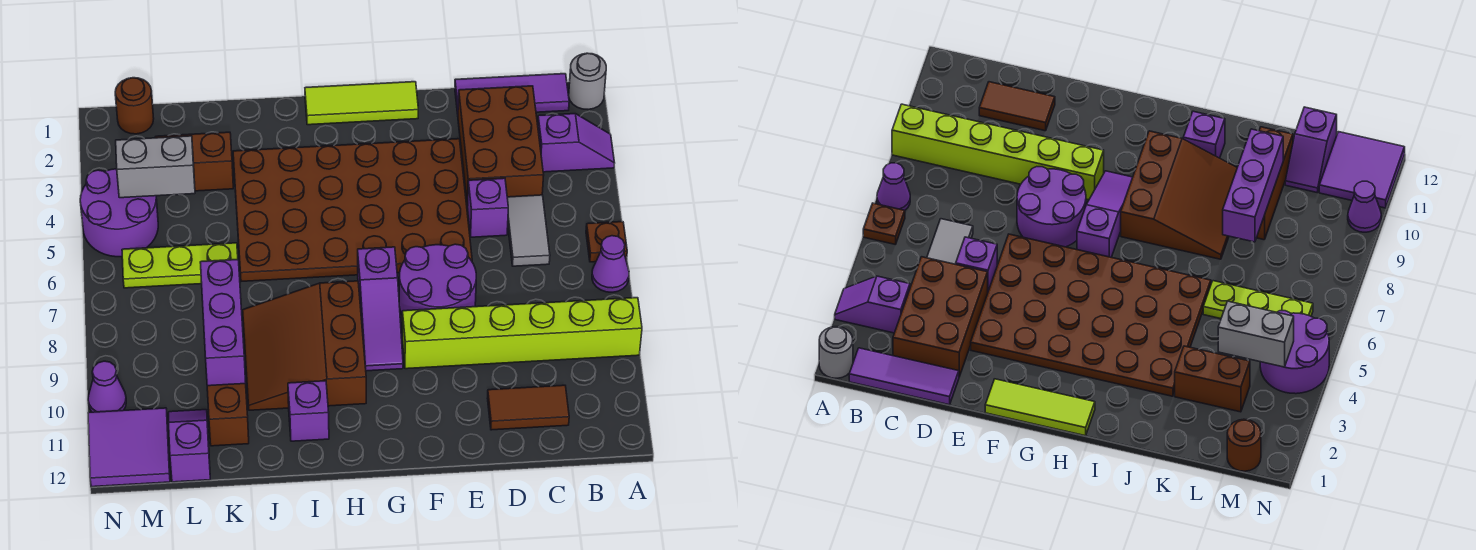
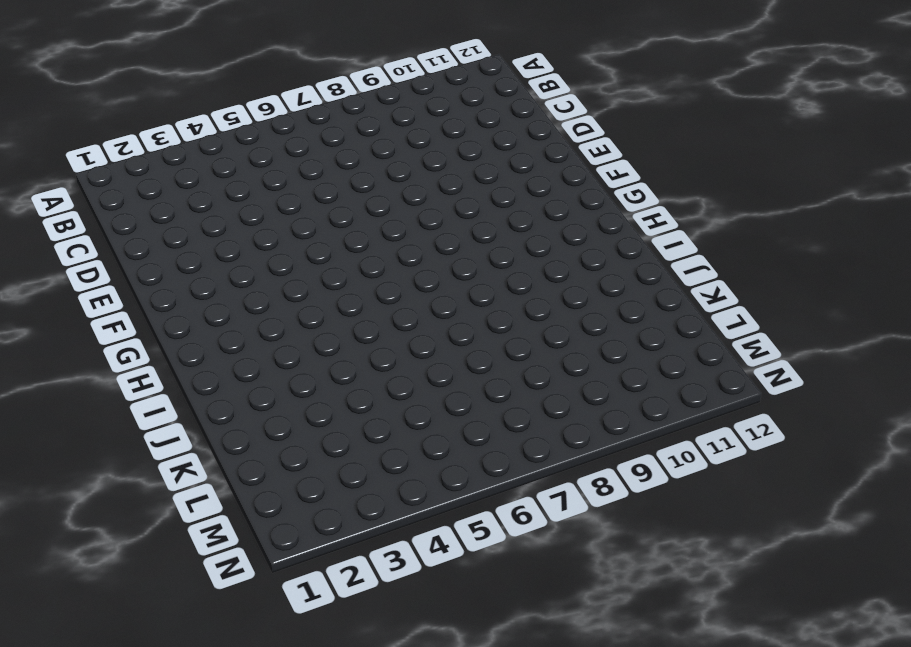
none -> grey 1x1 round brick [569,53,606,109]
none -> purple 1x2 slope [538,114,615,172]
none -> brown 1x1 plate [586,222,627,262]

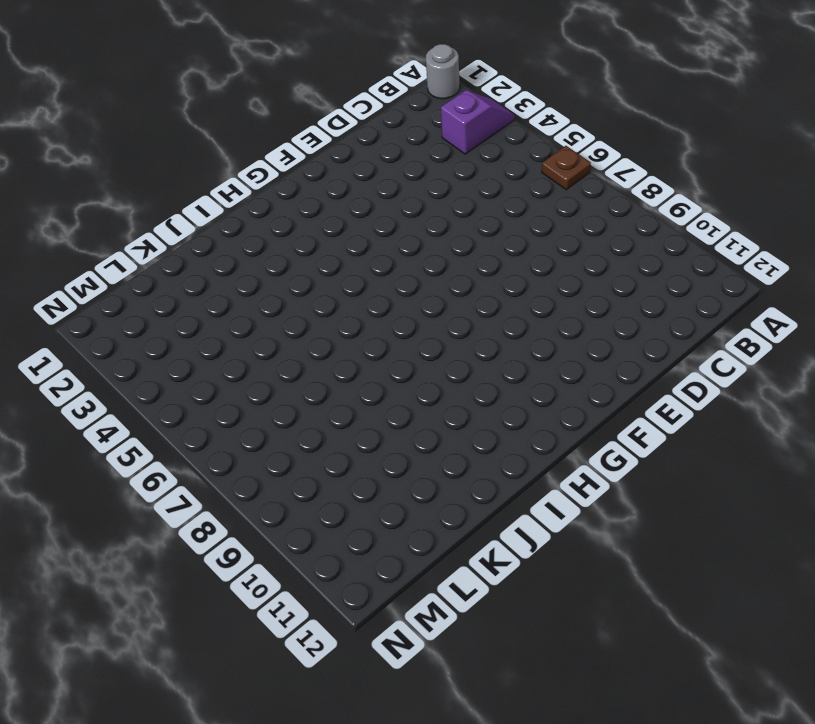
none -> purple 1x1 cone [592,236,629,292]
none -> lime 1x6 brick [402,298,642,369]
none -> purple 1x3 tile [455,74,569,114]

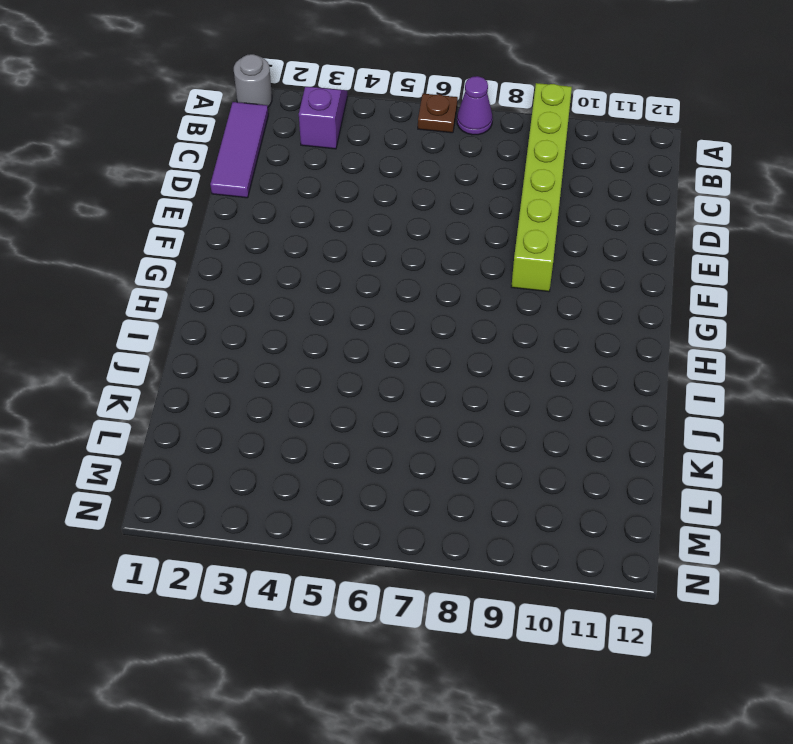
none -> brown 2x3 brick [458,86,544,205]
none -> grey 1x2 tile [507,195,550,266]
none -> brown 1x2 tile [487,385,569,430]

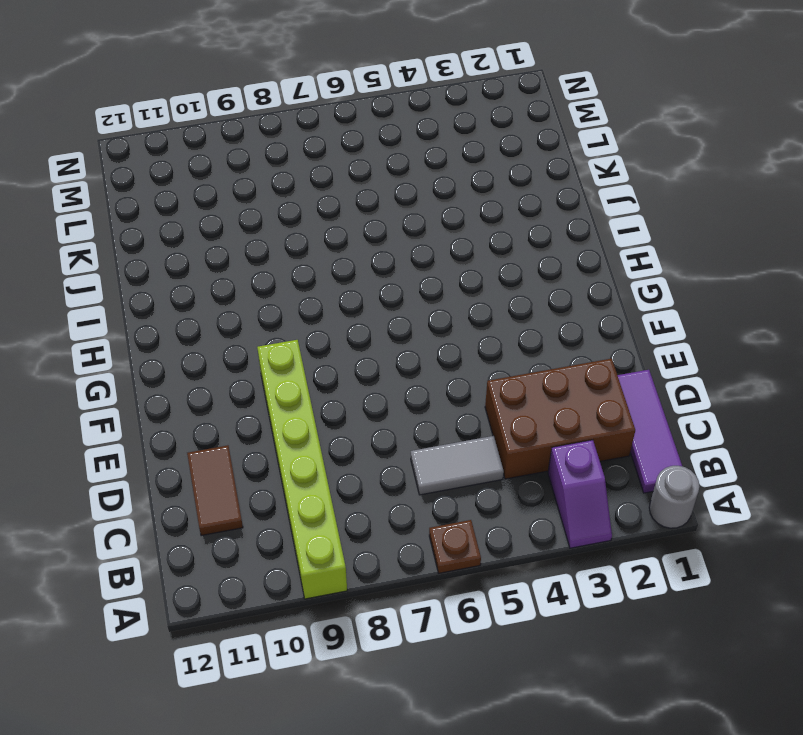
none -> purple 1x1 cone [592,236,629,292]
none -> purple 1x1 brick [467,178,508,237]
none -> brown 4x6 plate [233,139,472,281]

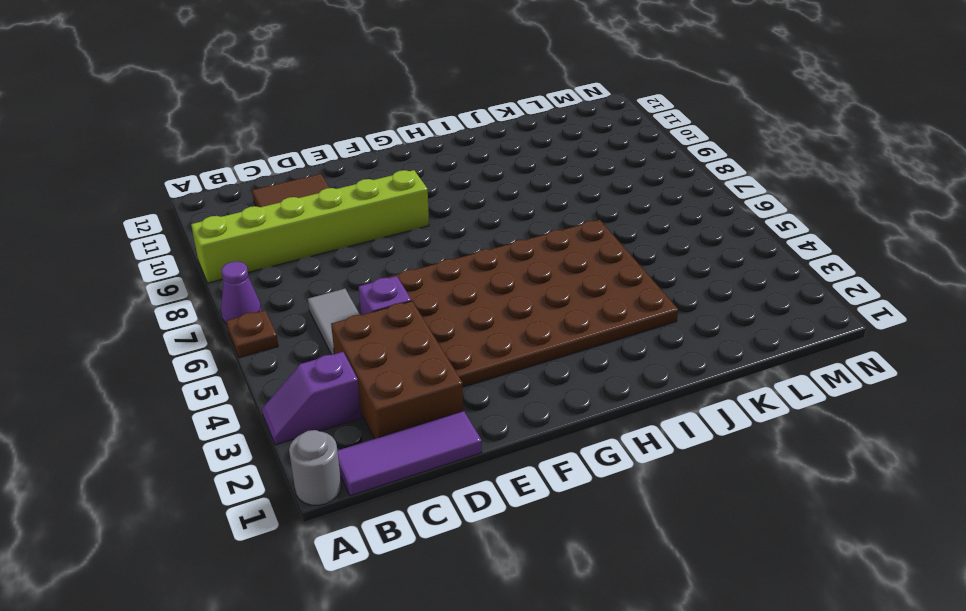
none -> purple 2x2 round brick [399,244,476,314]
none -> lime 1x3 tile [305,82,418,125]
none -> purple 1x3 slope [358,247,403,371]

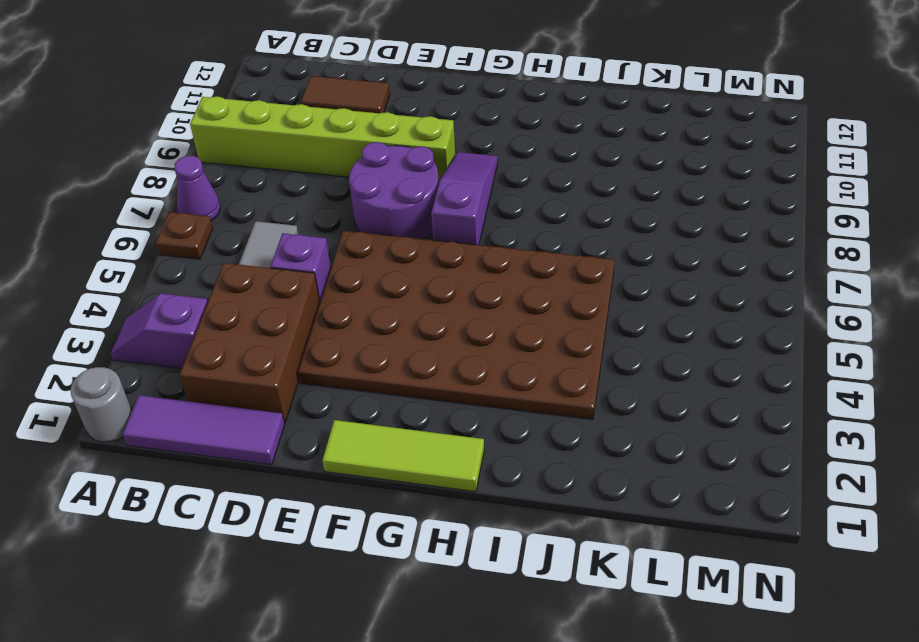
none -> brown 3x3 slope [243,281,366,410]
none -> purple 1x1 brick [288,381,329,441]
none -> brown 1x2 brick [155,132,233,191]

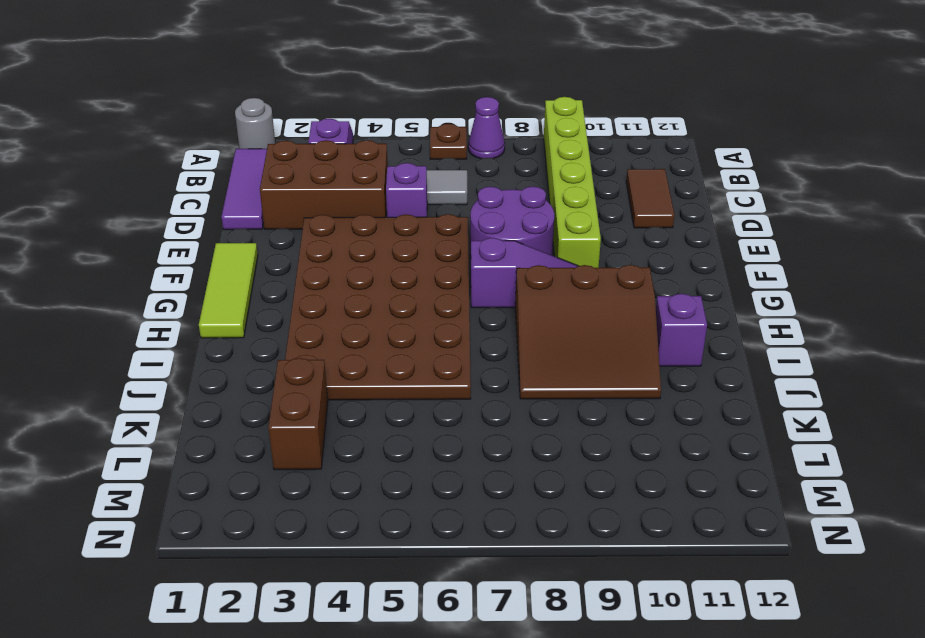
none -> lime 1x3 plate [122,243,238,288]
none -> brown 1x3 brick [207,384,249,446]
none -> purple 1x2 slope [168,410,210,482]

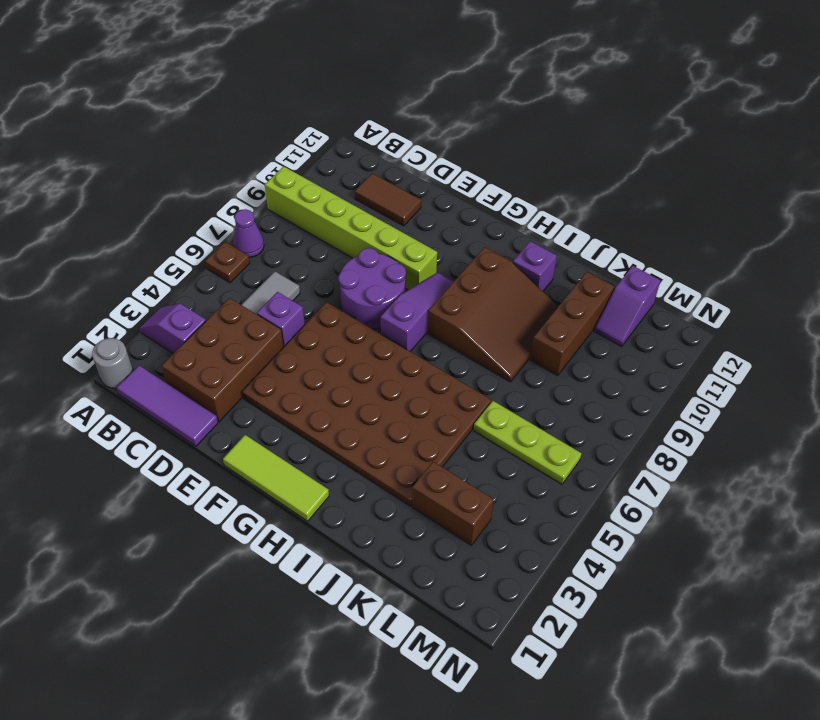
none -> brown 1x1 round brick [115,78,154,134]
none -> purple 2x2 round brick [80,169,158,257]
none -> purple 2x2 tile [88,408,170,487]

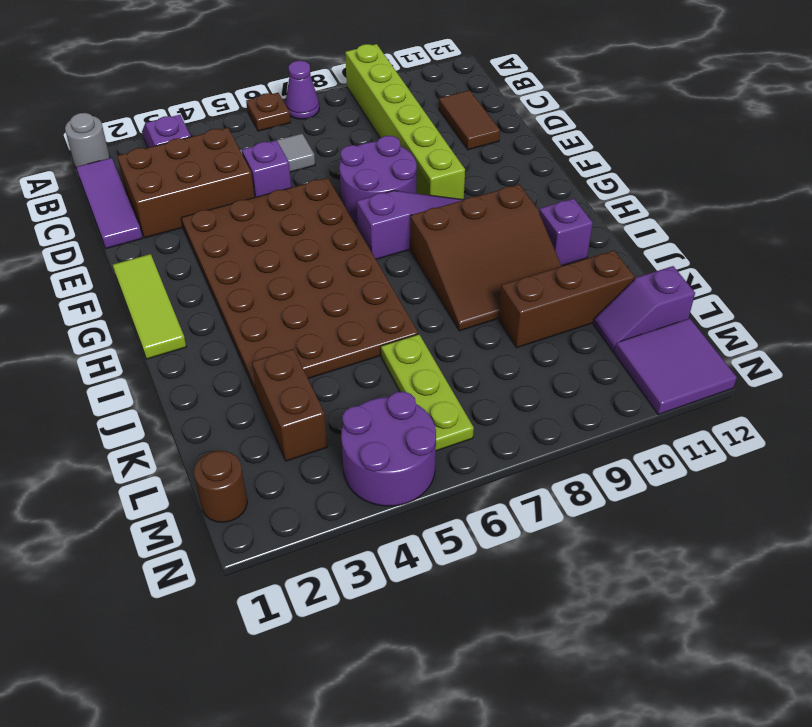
none -> purple 1x1 cone [88,361,126,412]
none -> purple 1x3 brick [200,259,246,386]
none -> grey 1x2 brick [116,136,195,198]

